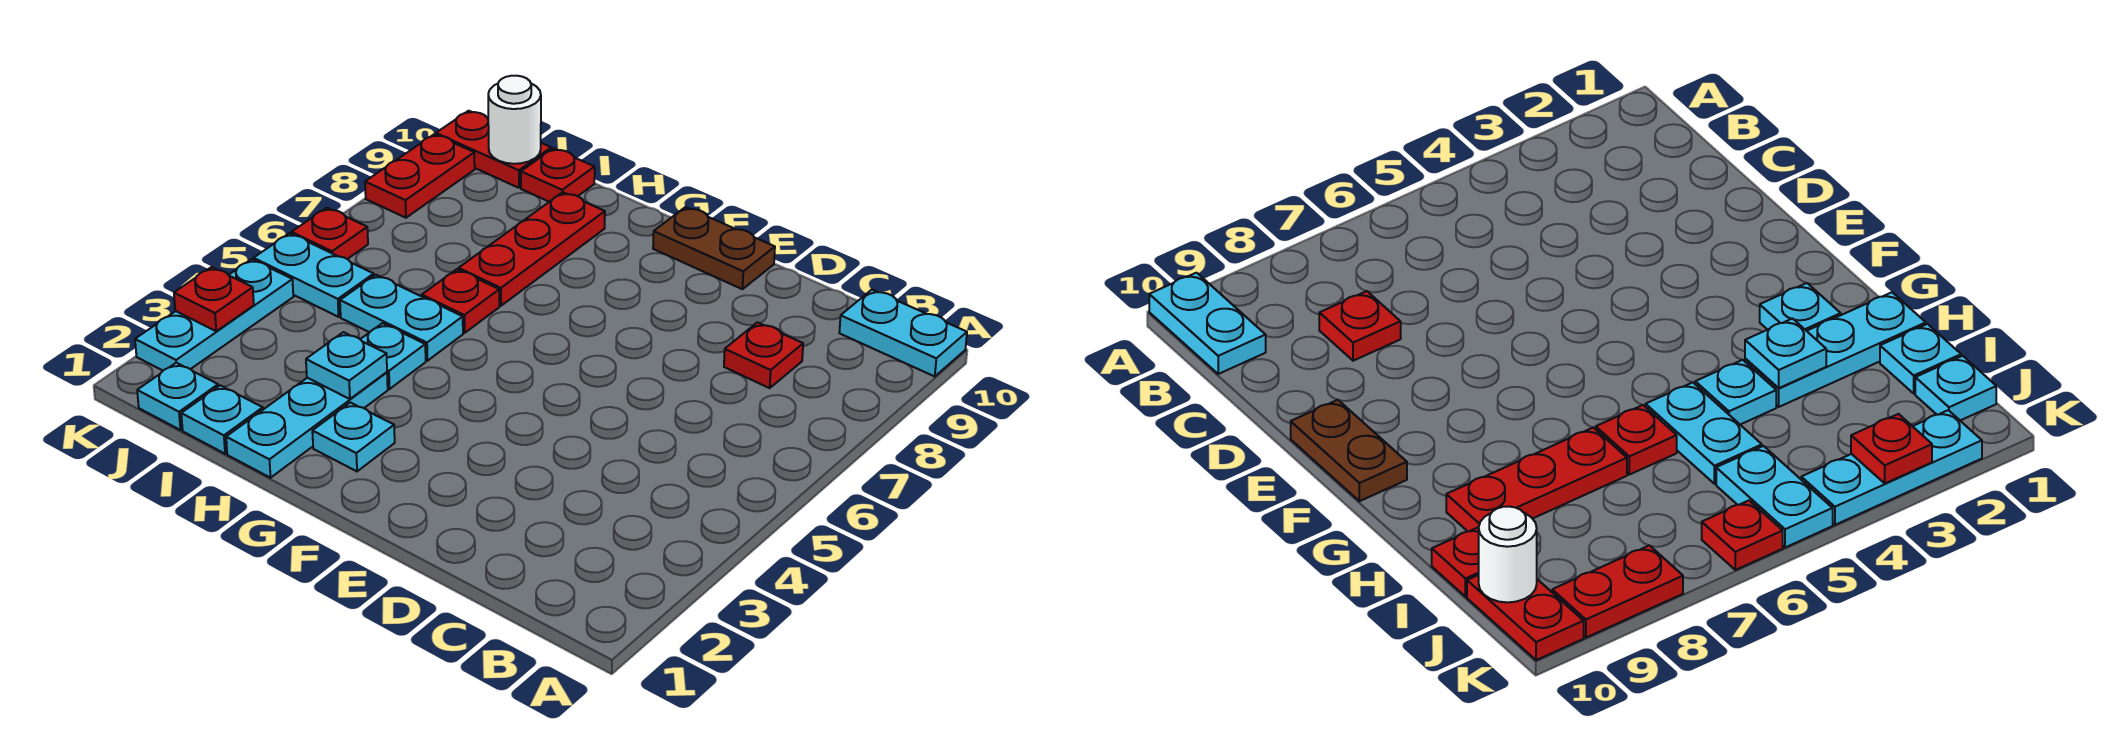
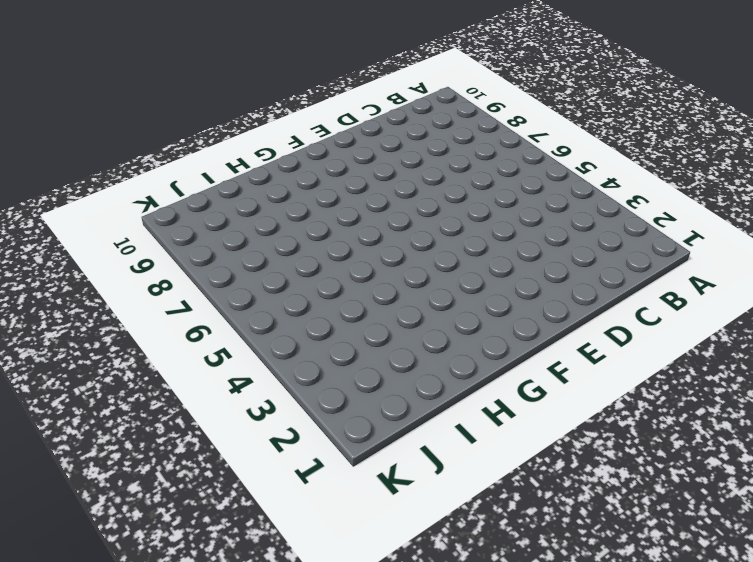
none -> cyan 1x2 plate [839,290,967,376]
none -> red 1x1 plate [724,322,803,388]
none -> brown 1x2 plate [653,207,775,289]

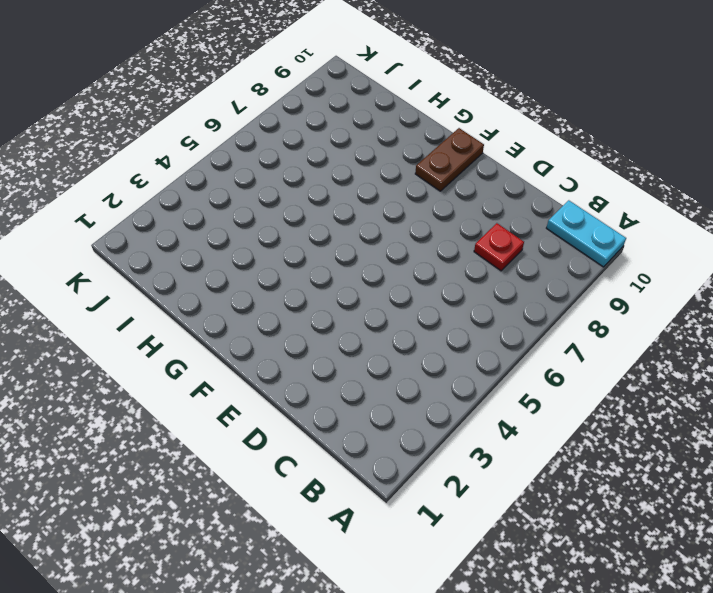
brown 1x2 plate [415,128,484,191] -> brown 1x2 plate turned to [653,207,775,289]
none -> cyan 1x1 plate [312,402,395,471]
none -> cyan 1x3 plate [226,372,388,478]
none -> cyan 1x1 plate [360,323,426,389]

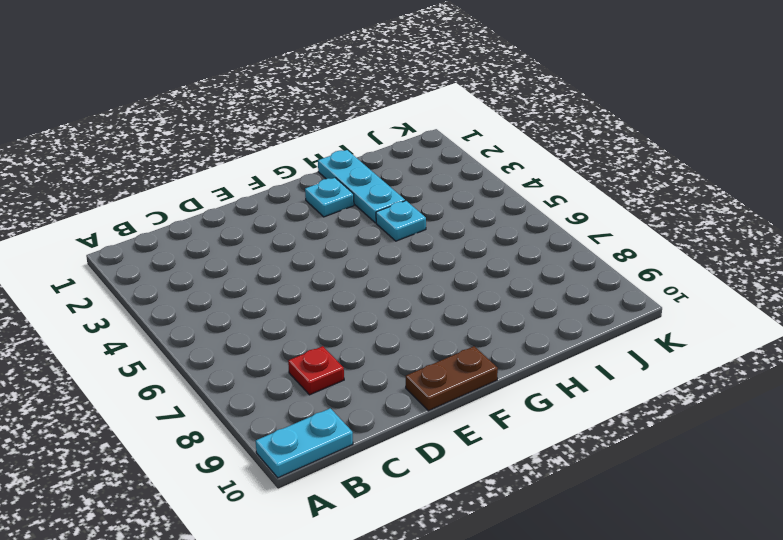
none -> cyan 1x2 plate [340,275,463,361]
none -> red 1x1 plate [422,269,499,333]
none -> red 1x3 plate [459,192,605,306]

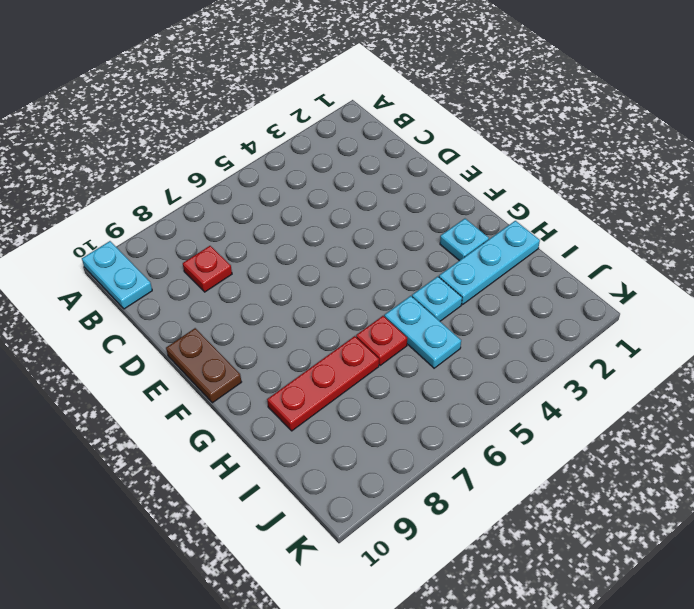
none -> cyan 1x1 plate [181,385,263,454]
none -> red 1x1 plate [521,148,595,202]
none -> cyan 1x1 plate [137,363,218,430]

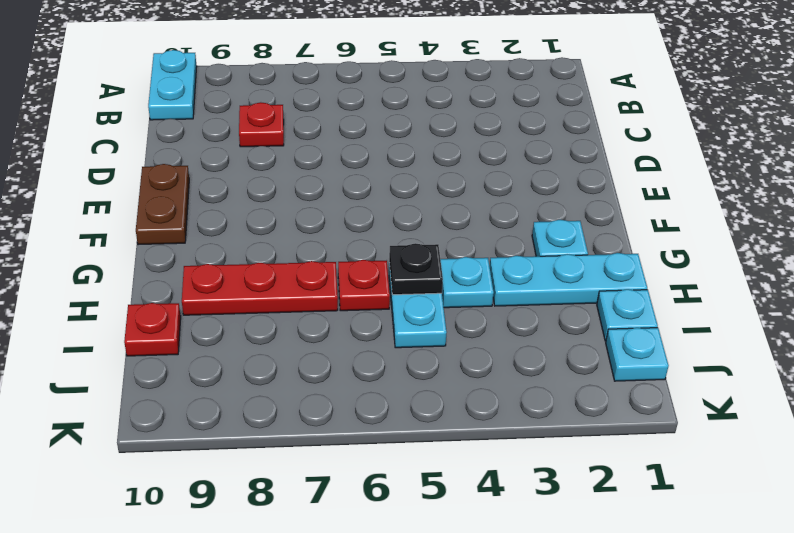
black 1x1 plate [389,243,443,295] -> none
none -> cyan 1x2 plate [254,233,374,317]
none -> red 1x2 plate [436,111,551,188]
none -> cyan 1x3 plate [135,259,293,371]

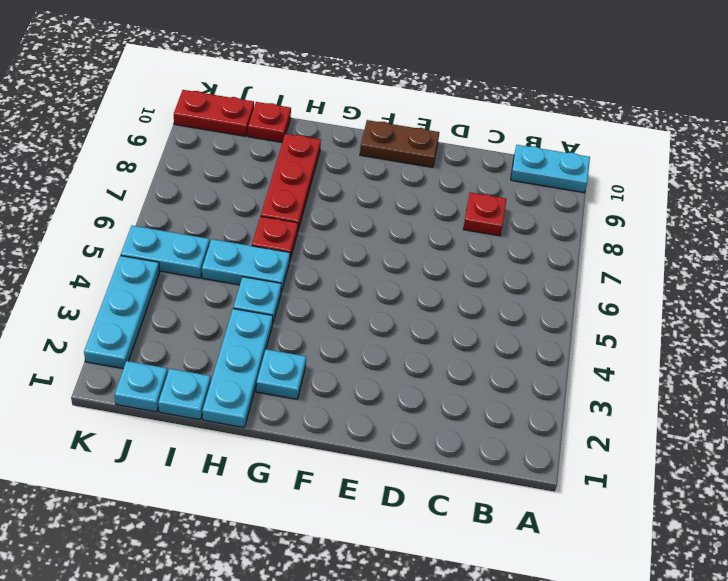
none -> red 1x1 plate [291,208,368,259]
none -> red 1x2 plate [365,134,475,218]
none -> cyan 1x1 plate [306,332,387,399]

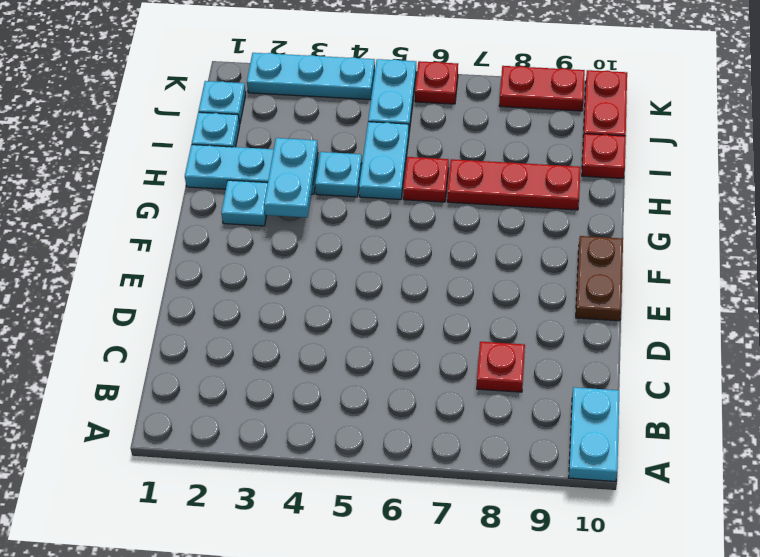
cyan 1x2 plate [264,138,318,218] -> cyan 1x1 plate [306,332,387,399]
none -> white 1x1 round brick [488,76,541,164]
none -> red 1x1 plate [174,267,254,331]

